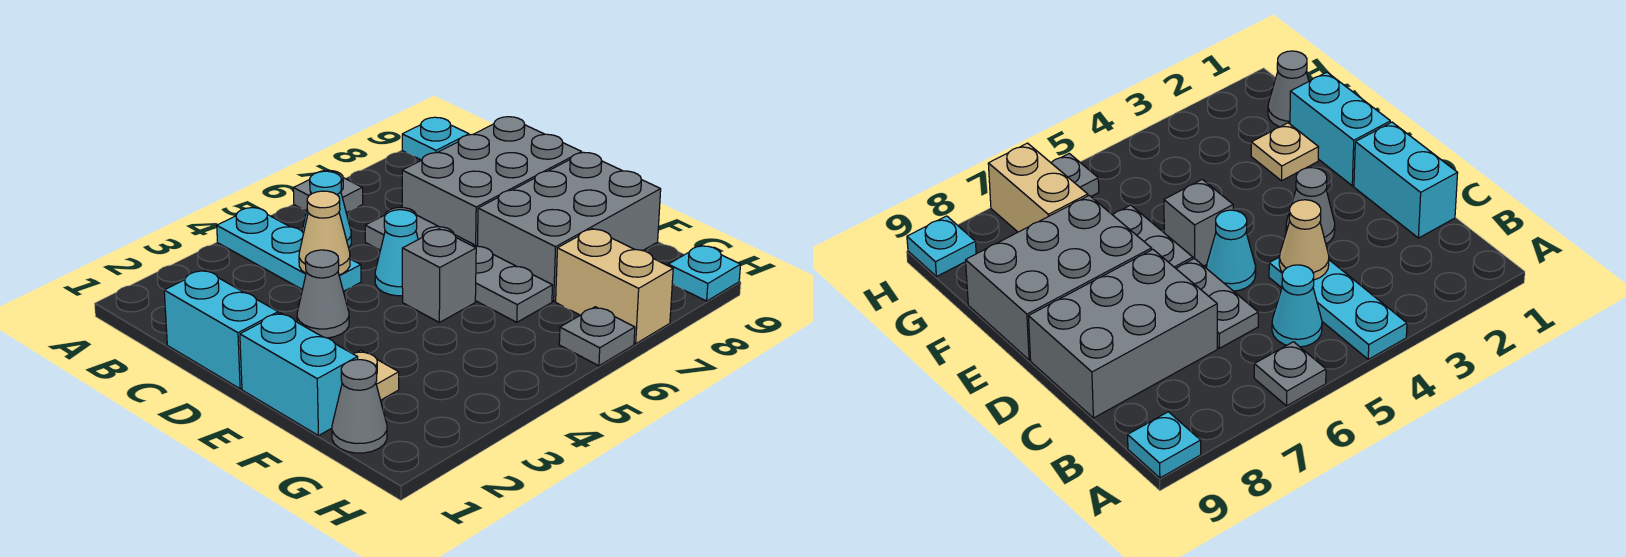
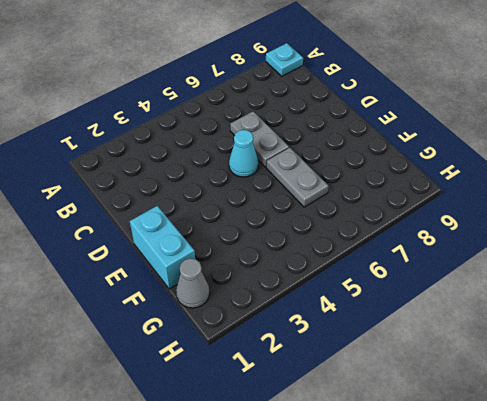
none -> cyan 1x3 plate [217,207,361,292]
none -> grey 1x1 plate [293,170,363,213]
none -> cyan 1x1 cone [302,171,351,248]

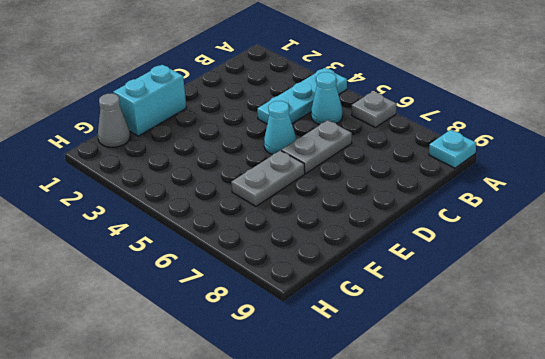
none -> cyan 1x2 brick [164,270,278,389]
none -> grey 2x3 brick [402,117,582,246]
none -> grey 1x1 cone [297,250,349,338]

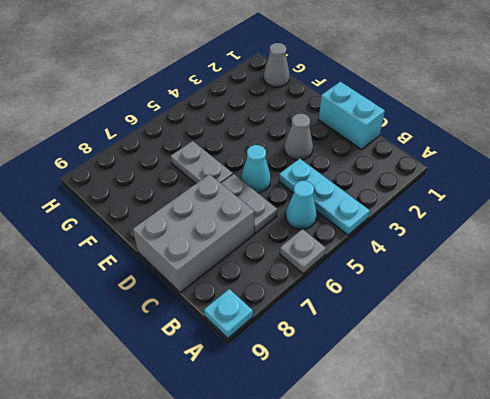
none -> cyan 1x2 brick [240,313,358,436]
none -> grey 1x1 brick [402,229,476,322]
none -> grey 2x3 brick [477,152,661,301]

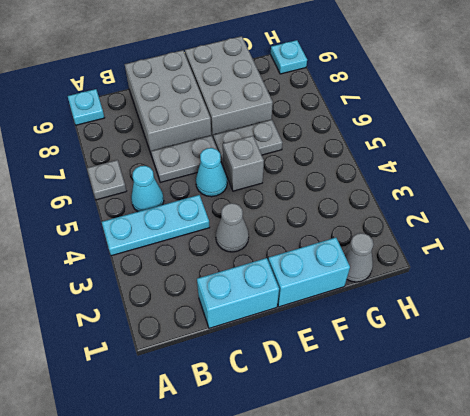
none -> tan 1x1 plate [352,351,399,400]
none -> tan 1x2 brick [556,229,673,344]
none -> grey 1x1 plate [559,307,635,366]

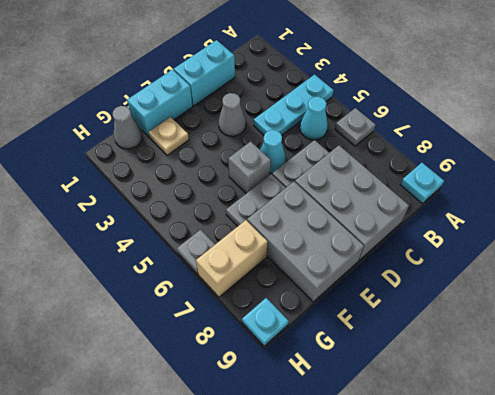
none -> tan 1x1 cone [299,191,350,275]

